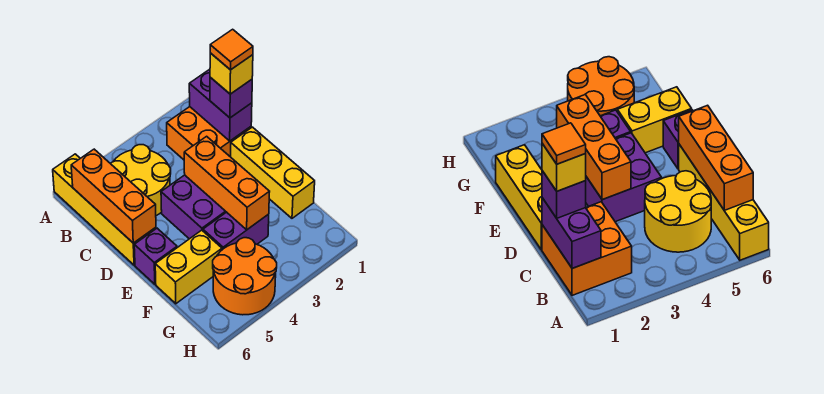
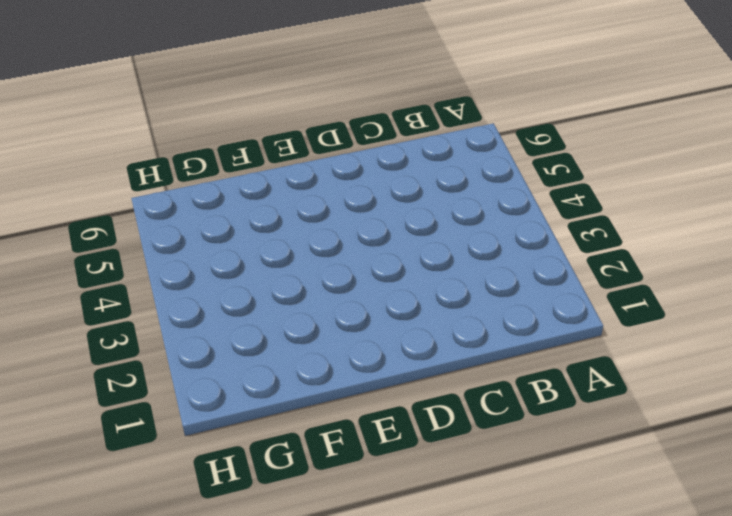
none -> yellow 1x4 brick [53,154,156,265]
none -> orange 2x2 brick [167,107,251,160]
none -> yellow 2x2 round brick [110,145,171,216]

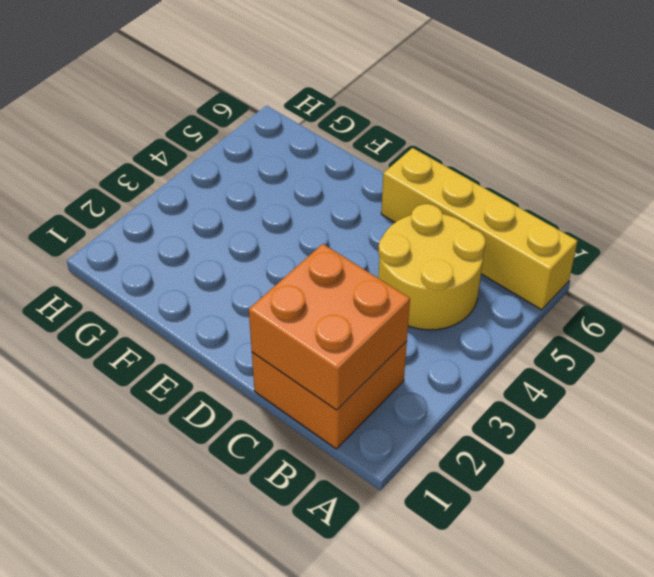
orange 2x2 brick [249,244,410,410] -> purple 1x2 brick [189,69,252,141]
none -> yellow 1x3 brick [231,127,315,218]
none -> purple 2x2 brick [161,175,226,239]
none -> purple 1x1 brick [134,228,177,284]

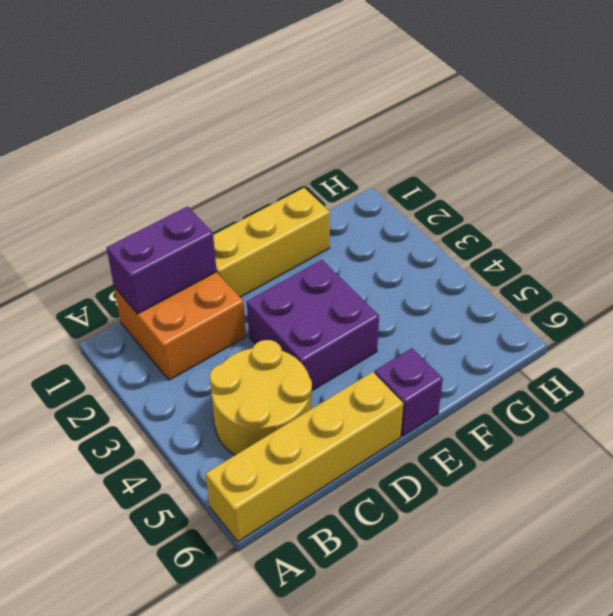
none -> purple 1x2 brick [203,212,269,250]
none -> yellow 1x2 brick [155,230,222,304]
none -> orange 2x2 round brick [213,238,277,315]

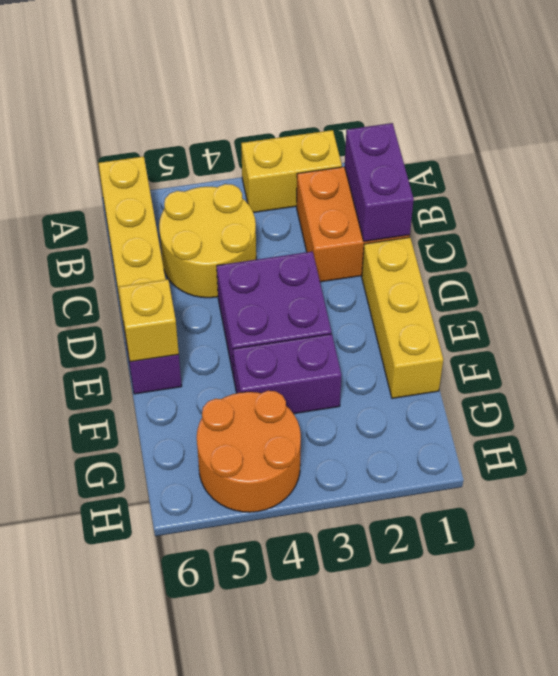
yellow 1x2 brick [241,130,342,213] -> yellow 1x2 brick moved to [155,230,222,304]
yellow 1x1 brick [119,279,179,362] -> yellow 1x1 brick moved to [210,53,253,94]
none -> orange 1x3 brick [71,149,156,243]
none -> orange 1x3 brick [184,136,270,230]
none -> purple 1x1 brick [210,77,252,118]

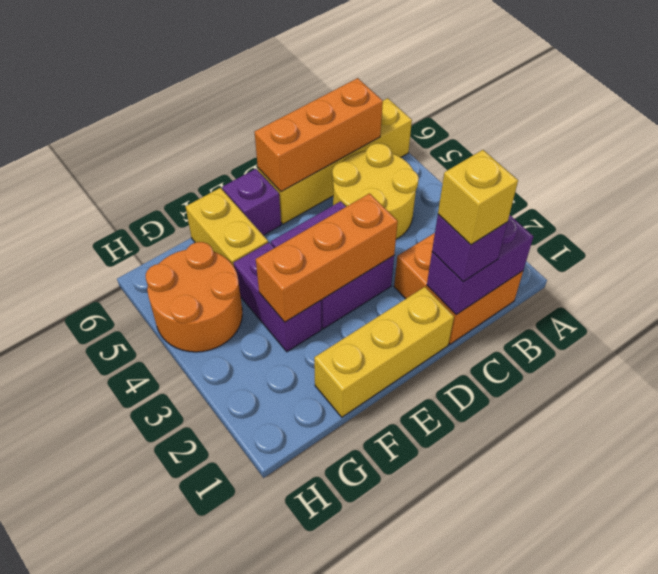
none -> orange 1x1 tile [210,29,253,70]

